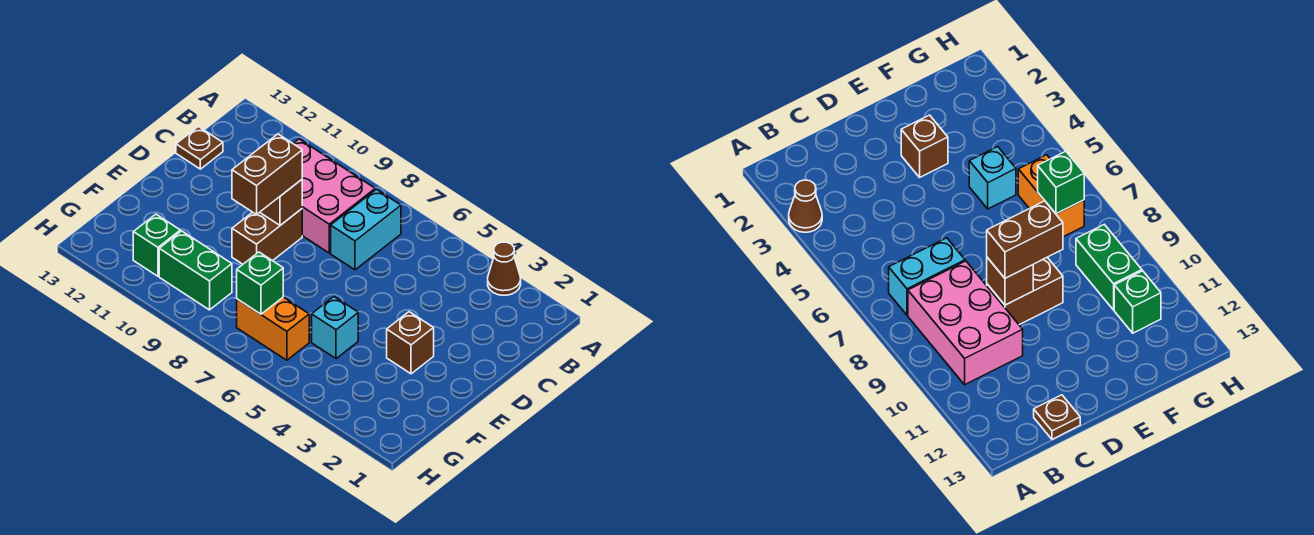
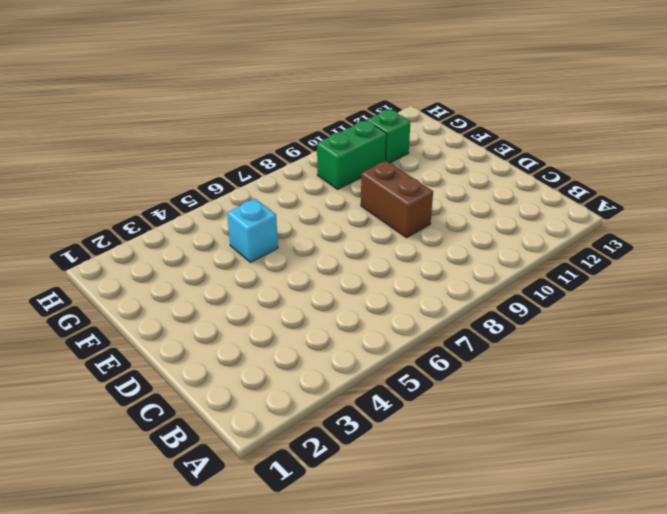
none -> brown 1x1 cone [488,242,521,295]
none -> cyan 1x2 brick [331,189,401,270]
none -> pink 2x3 brick [293,139,375,253]

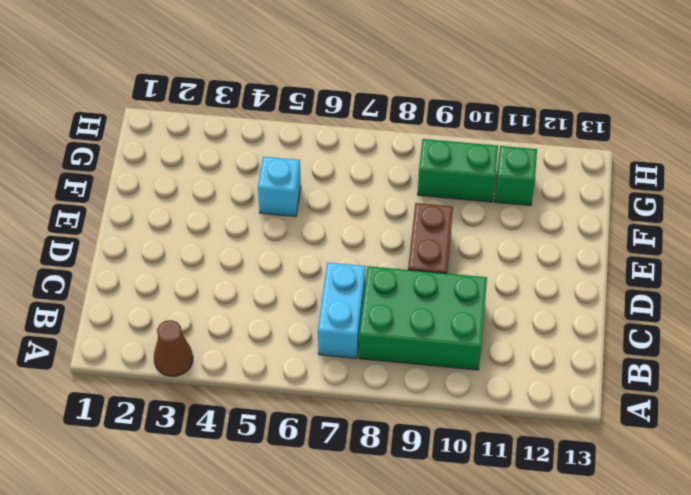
green 2x3 brick [359,266,487,370] -> pink 2x3 brick [293,139,375,253]
none -> brown 1x1 plate [176,127,223,169]
none -> brown 1x1 brick [387,312,434,374]
none -> orange 1x2 brick [237,297,309,360]

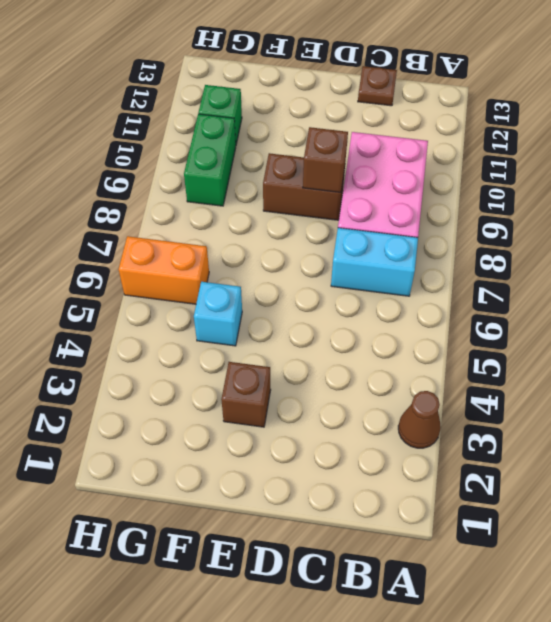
orange 1x2 brick [119,236,209,304] -> orange 1x2 brick turned to [237,297,309,360]
none -> green 1x1 brick [237,252,283,314]
none -> brown 1x2 brick [232,134,302,214]

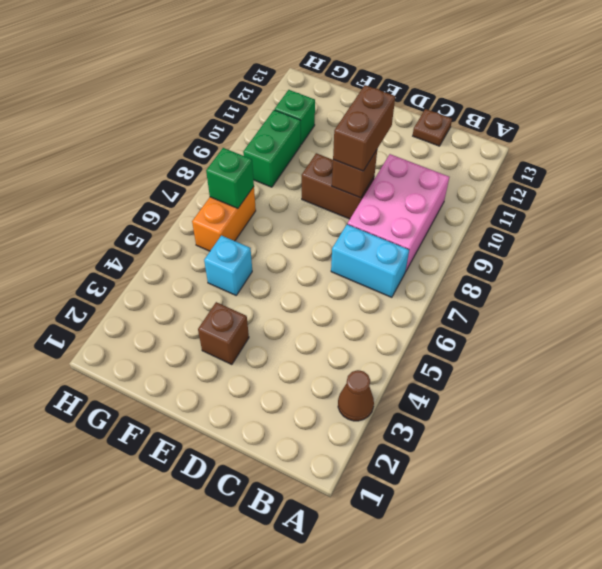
brown 1x2 brick [333,85,395,171] -> brown 1x2 brick turned to [232,134,302,214]

